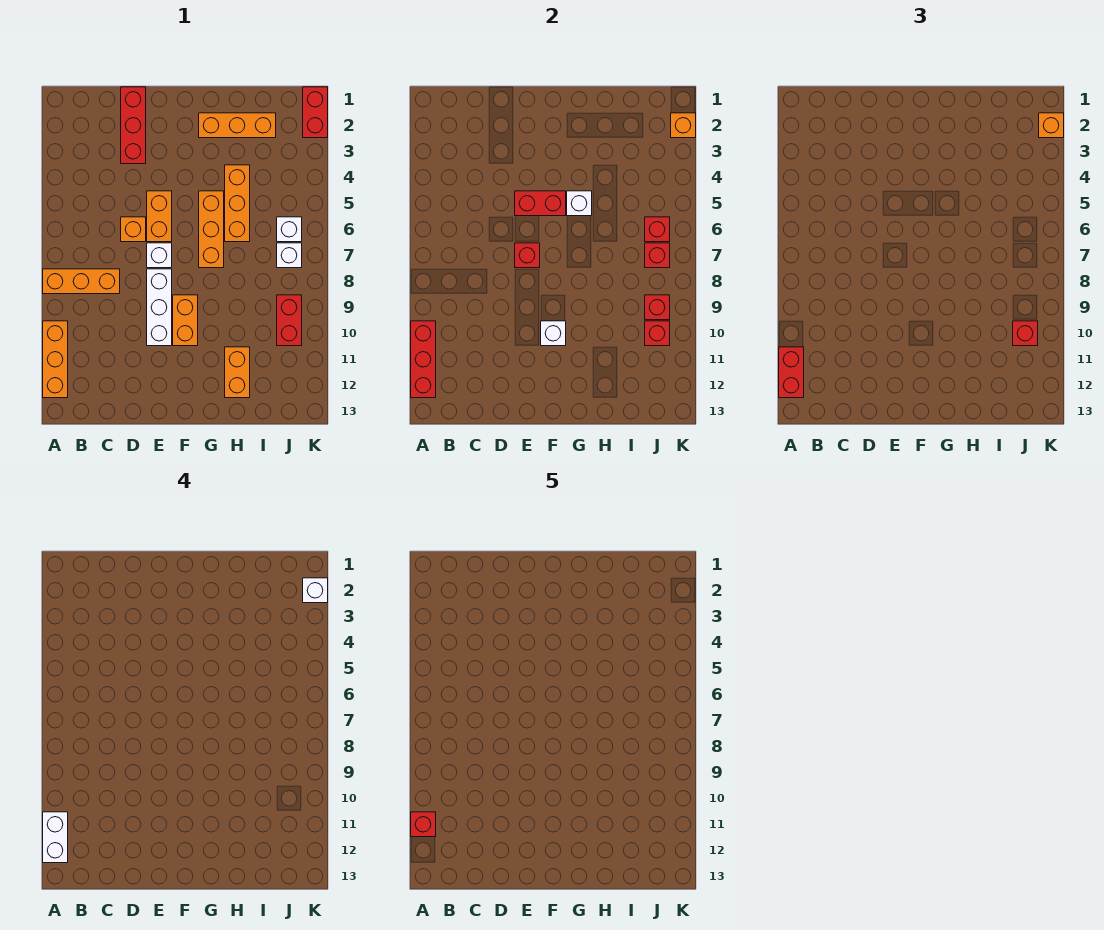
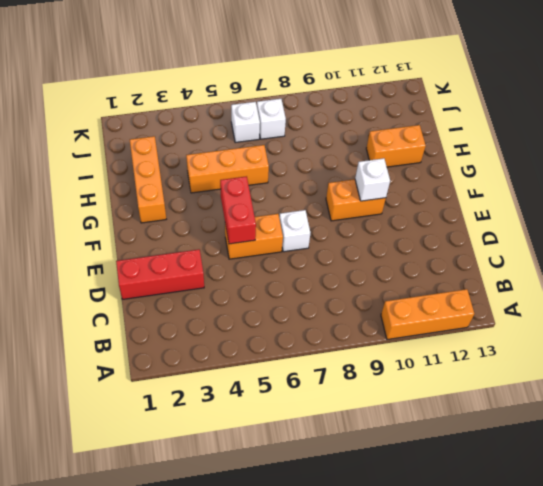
none -> orange 1x3 brick [43,269,120,294]
none -> orange 1x1 brick [121,217,146,242]
none -> white 1x3 brick [147,269,172,346]
none -> orange 1x3 brick [199,191,224,268]

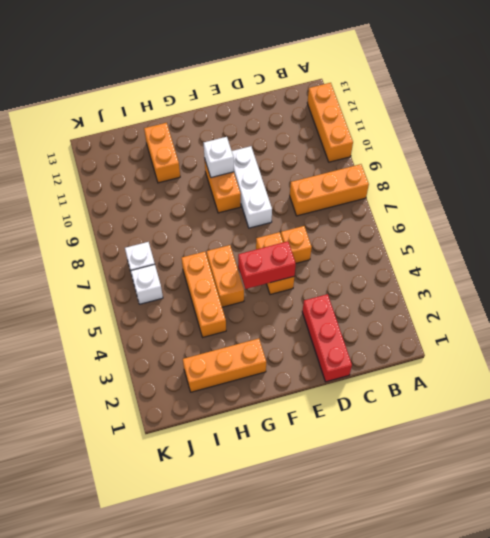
orange 1x2 brick [207,245,244,307] -> orange 1x3 brick [199,191,224,268]
none -> white 1x1 brick [147,243,172,268]
none -> red 1x2 brick [277,295,302,346]
none -> red 1x2 brick [303,87,328,138]
none -> red 1x3 brick [411,321,436,398]

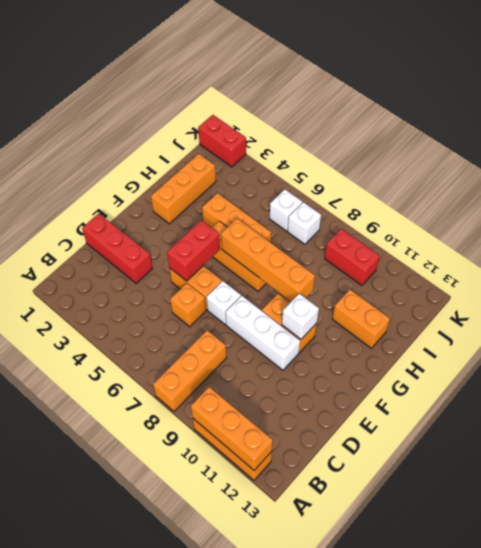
orange 1x3 brick [191,387,273,470] -> red 1x3 brick [411,321,436,398]
orange 1x4 brick [221,218,315,301] -> none
none -> red 1x1 brick [515,243,540,268]
none -> white 1x1 brick [567,191,592,216]
none -> red 1x1 brick [645,217,670,242]
none -> red 1x1 brick [645,243,670,268]

